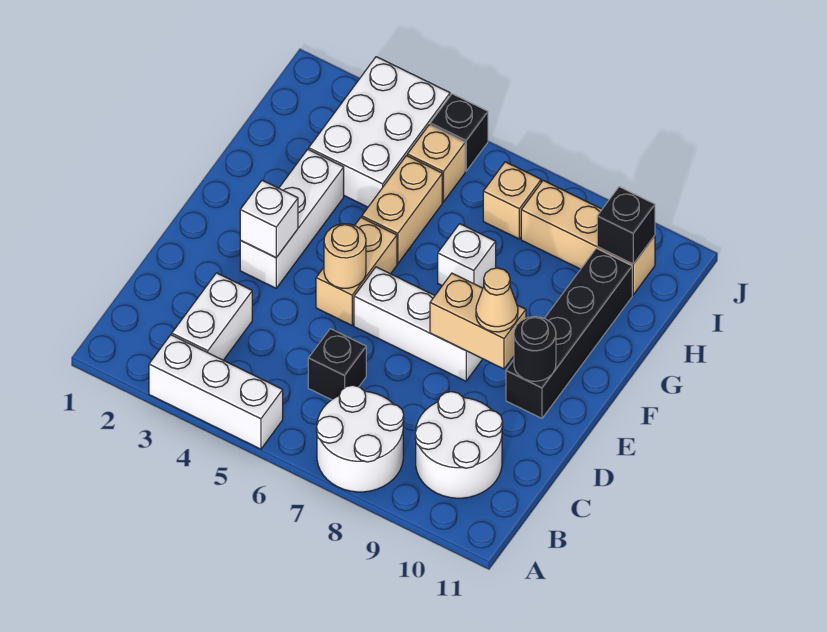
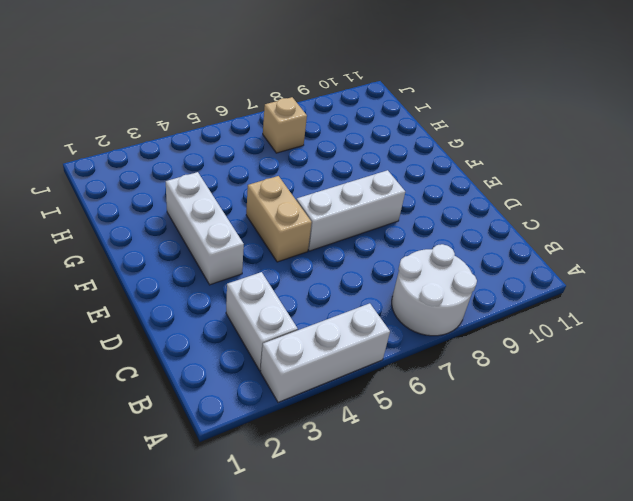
none -> white 2x2 round brick [415,392,503,498]
none -> black 1x1 brick [308,329,366,400]
none -> black 1x4 brick [506,249,632,418]

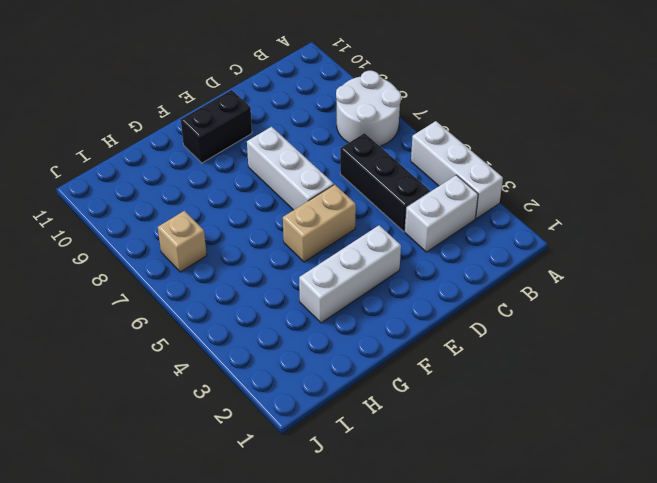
black 1x3 brick [340,133,430,232] -> black 1x1 brick [308,329,366,400]
black 1x2 brick [181,90,252,163] -> black 1x4 brick [506,249,632,418]
none -> white 2x2 round brick [415,392,503,498]
none -> tan 1x2 brick [362,156,442,264]
none -> white 1x1 brick [438,224,496,288]

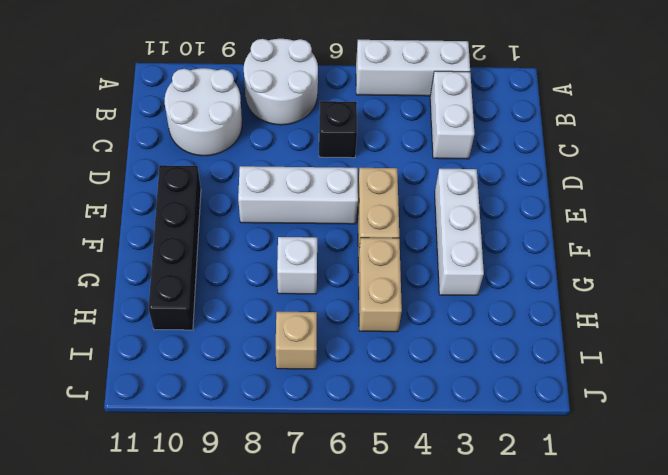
none -> white 2x3 brick [309,57,450,207]
none -> tan 1x1 brick [407,125,465,202]
none -> tan 1x3 brick [521,181,655,295]

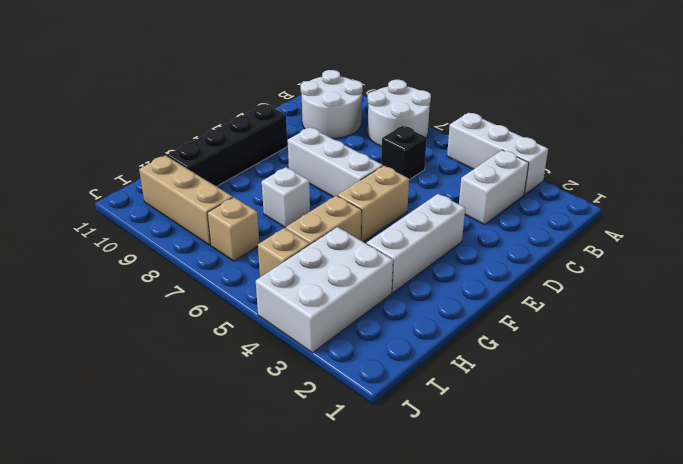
none -> black 1x1 brick [430,94,488,171]
none -> white 1x1 brick [240,180,298,258]
none -> tan 1x1 round brick [324,224,366,288]

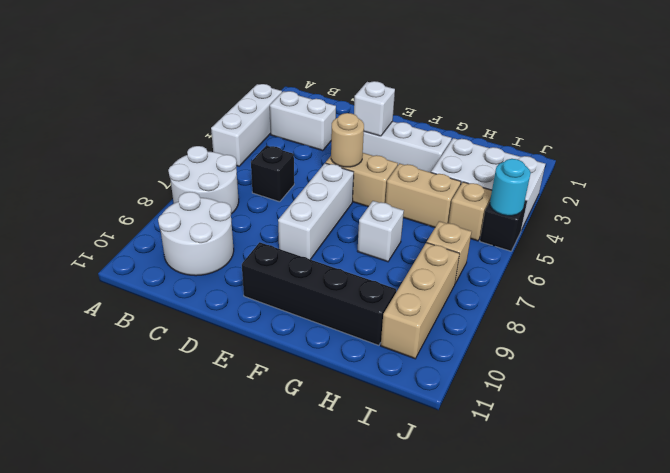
cyan 1x1 round brick [490,159,531,216] -> none
none -> tan 1x2 brick [430,273,526,369]
none -> black 1x1 round brick [514,317,556,381]
none -> black 1x1 brick [597,187,655,264]

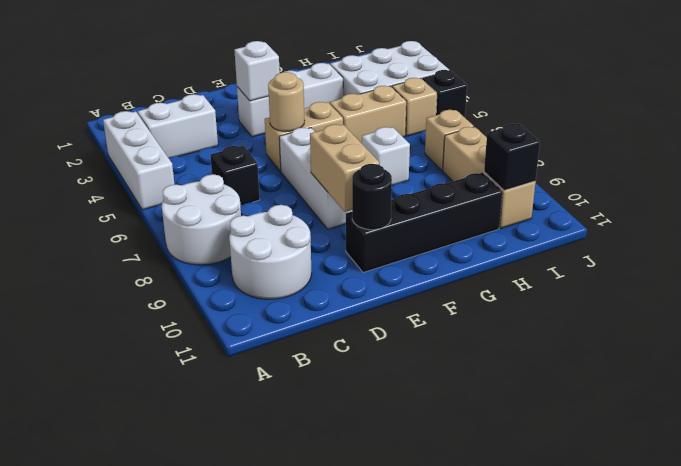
none -> tan 1x1 cone [476,268,518,332]

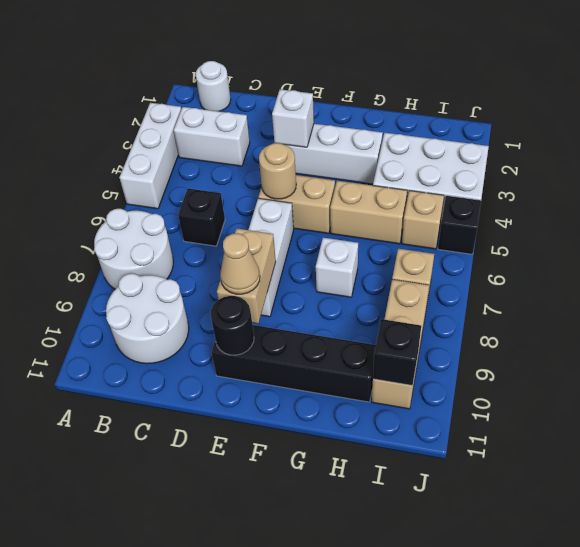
white 1x1 round brick [196,61,231,111] -> none

